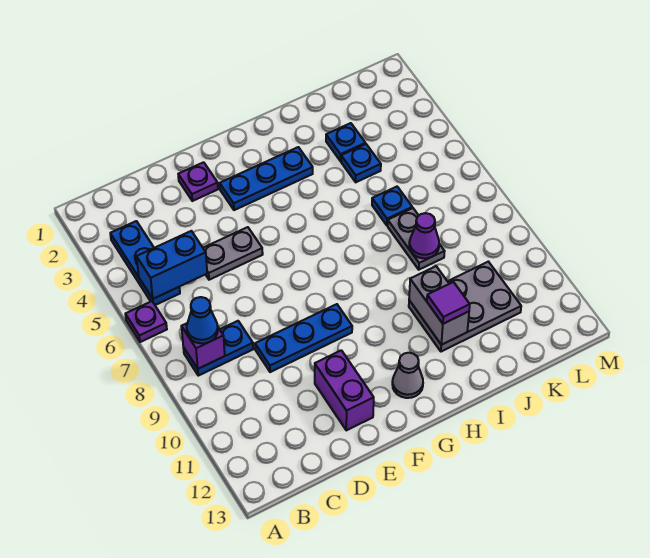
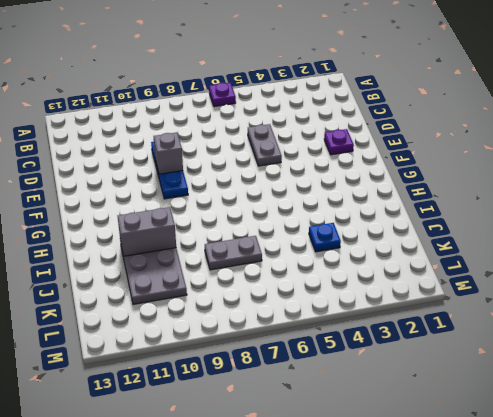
grey 1x1 brick [154,132,183,174] -> none
none -> blue 1x3 plate [110,221,180,305]
none -> blue 1x2 plate [183,321,253,376]
none -> purple 1x2 brick [315,350,374,430]

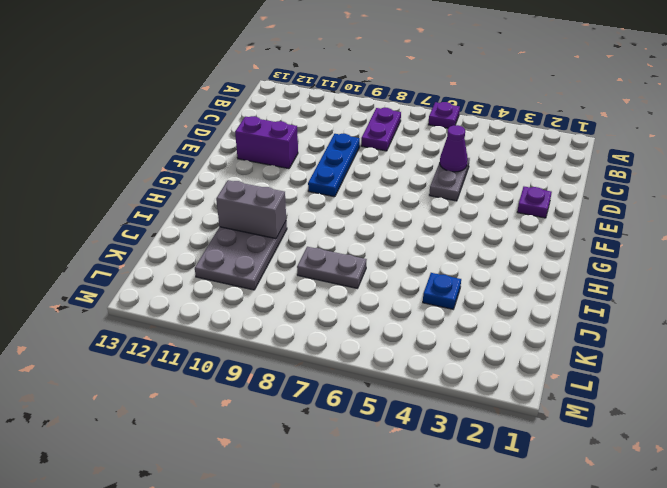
purple 1x2 plate [361,108,401,151] -> blue 1x2 plate [183,321,253,376]
purple 1x1 cone [440,125,468,172] -> purple 1x1 cone moved to [409,213,439,258]
none -> blue 1x3 plate [110,221,180,305]
none -> blue 1x3 plate [220,147,313,210]
none -> grey 1x1 cone [392,353,423,398]

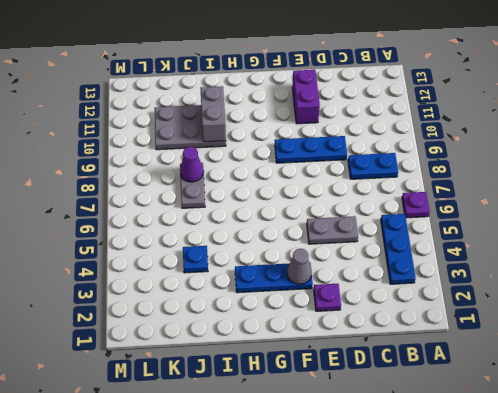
grey 1x1 cone [287,249,312,284] -> grey 1x1 cone moved to [392,353,423,398]
none -> blue 1x1 plate [326,123,365,161]
none -> blue 1x1 plate [372,187,412,225]
none -> blue 1x2 brick [137,231,207,299]

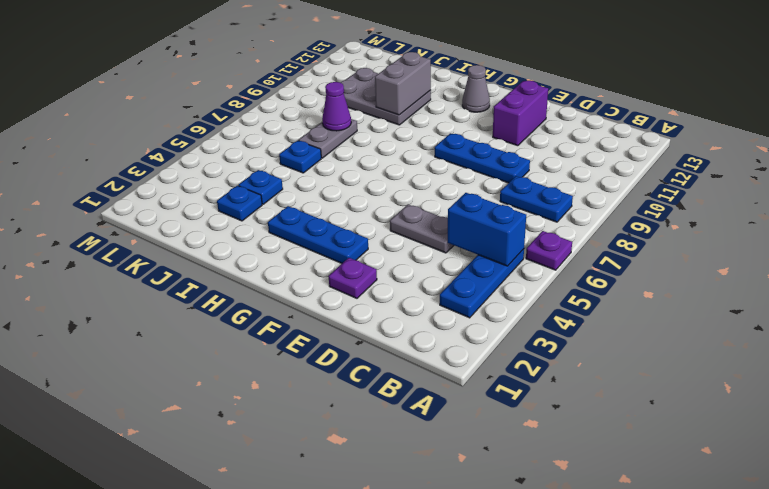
none -> purple 1x1 brick [182,323,225,369]
none -> blue 1x1 cone [187,297,218,343]
none -> purple 1x1 tile [427,282,470,324]

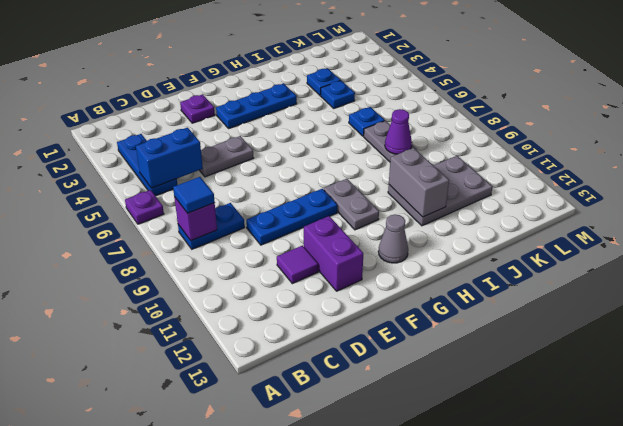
blue 1x1 tile [173,177,215,213] -> blue 1x1 cone [187,297,218,343]
purple 1x1 tile [277,246,318,284] -> purple 1x1 tile moved to [427,282,470,324]
grey 1x2 plate [324,179,379,230] -> none

